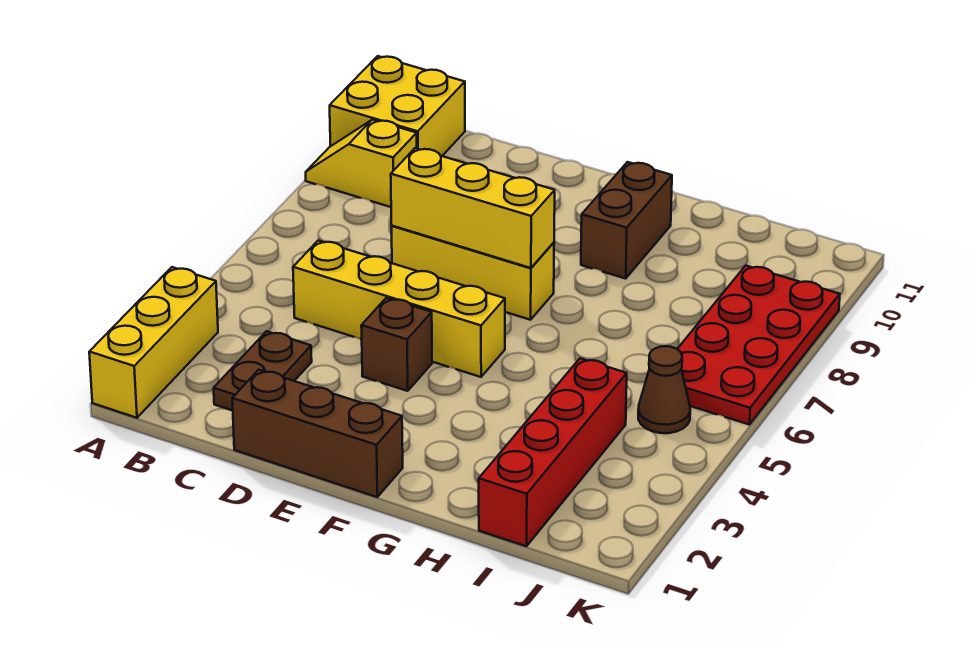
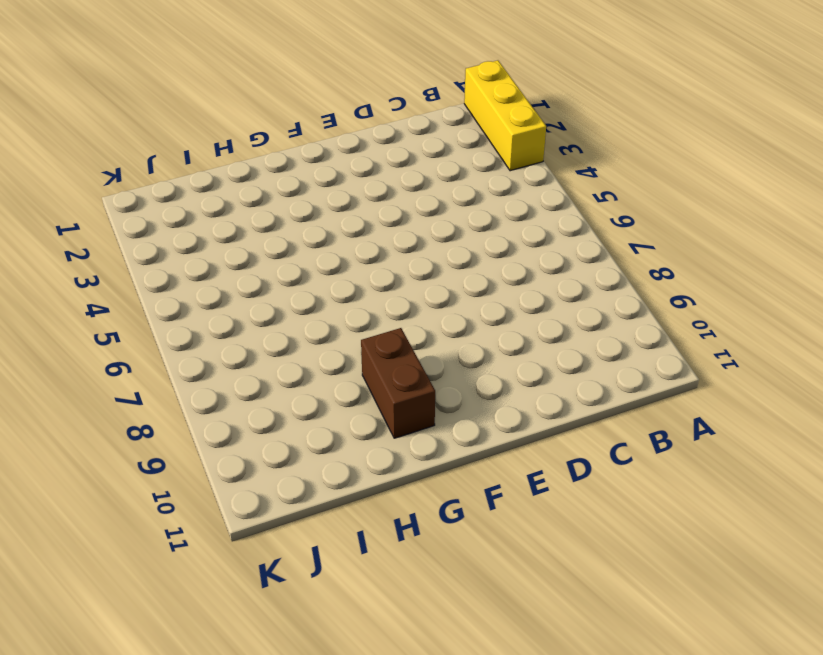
none -> yellow 1x2 slope [306,120,417,207]
none -> yellow 2x2 brick [330,56,465,156]
none -> brown 1x2 plate [214,331,312,411]

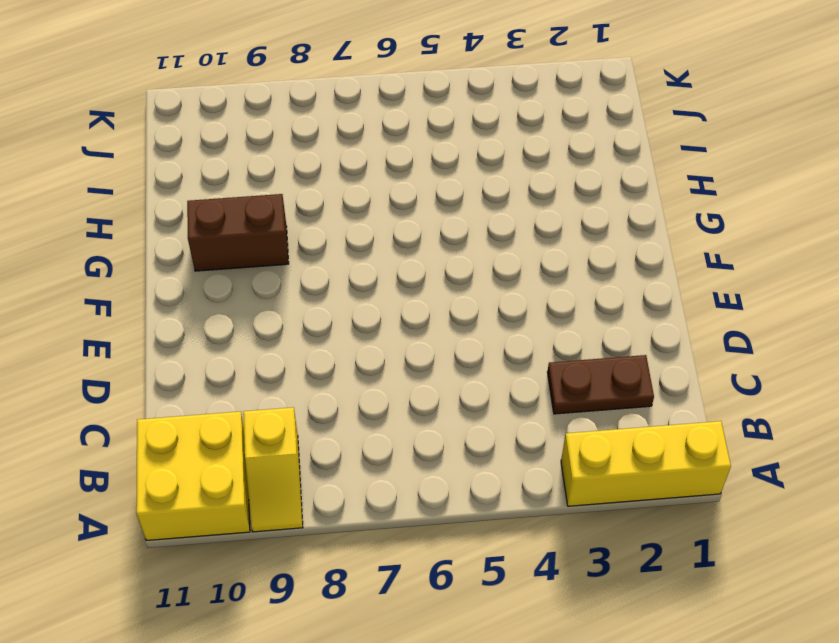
none -> yellow 1x4 brick [293,240,505,377]
none -> brown 1x3 brick [232,370,403,497]
none -> yellow 1x3 brick [392,226,554,320]

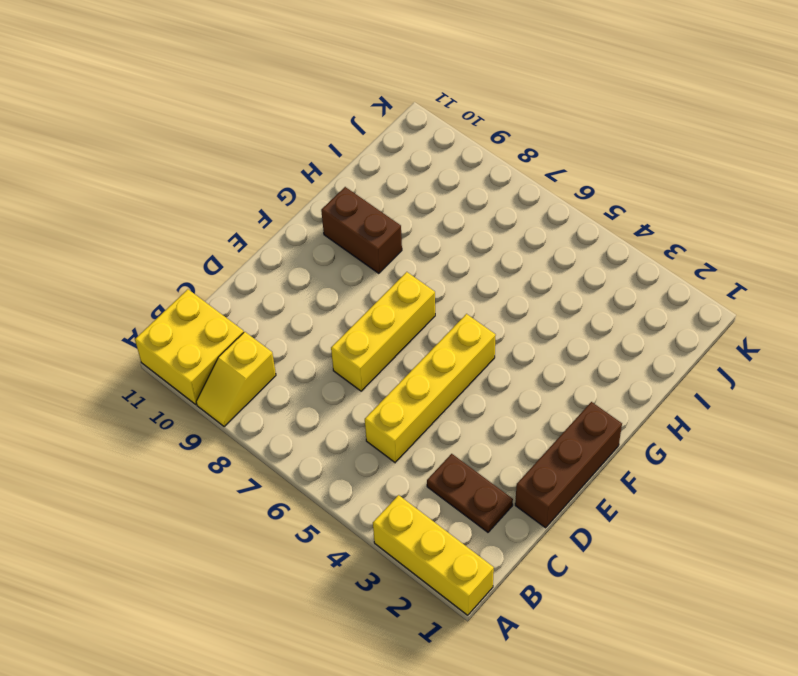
none -> brown 1x1 brick [361,298,432,391]
none -> red 1x4 brick [479,358,627,546]
none -> brown 1x1 cone [638,346,690,433]

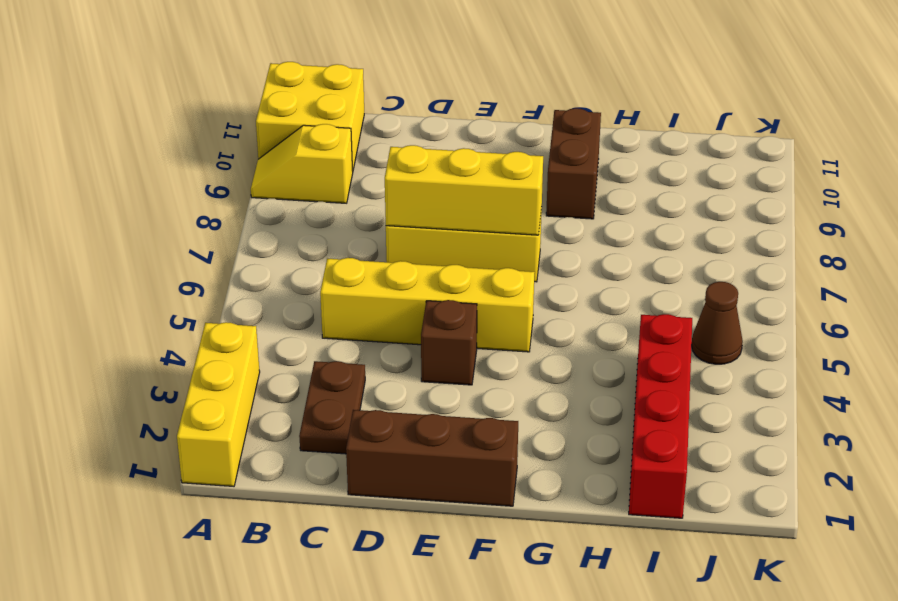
none -> red 2x4 plate [677,266,840,425]

